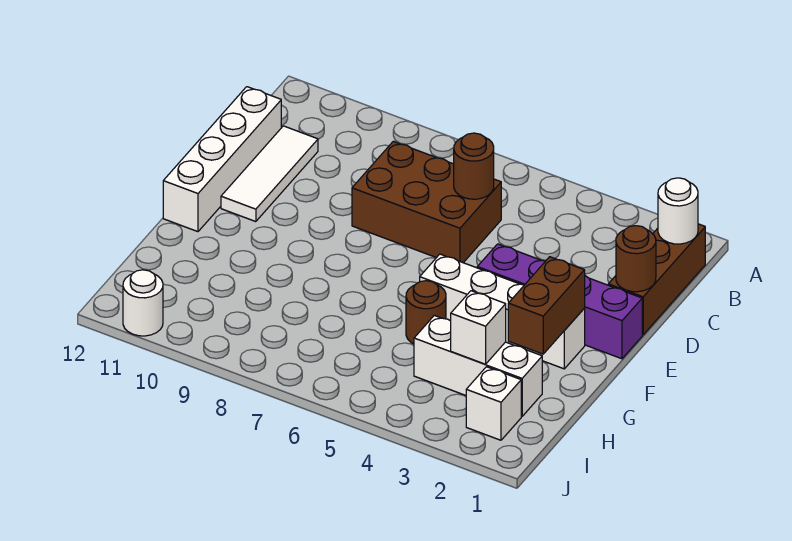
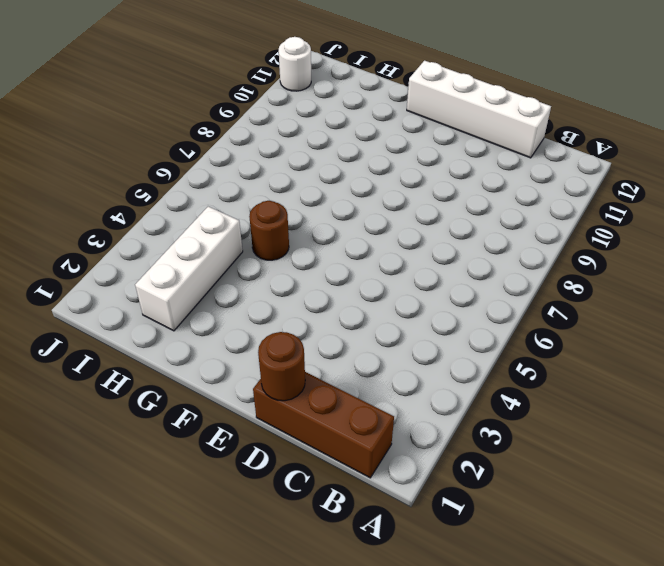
none -> brown 2x3 brick [352,141,501,263]
none -> white 1x3 tile [221,126,318,222]
none -> purple 1x4 brick [477,244,642,359]

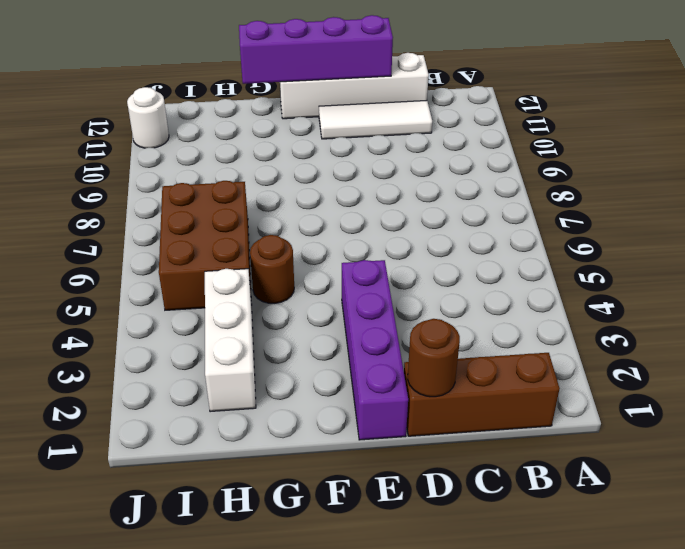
purple 1x4 brick [239,15,393,84] -> none
brown 2x3 brick [159,181,251,310] -> brown 2x3 brick moved to [352,141,501,263]
none -> white 1x4 brick [420,254,585,369]
none -> white 1x1 brick [466,367,521,440]
none -> white 1x1 round brick [658,178,698,244]

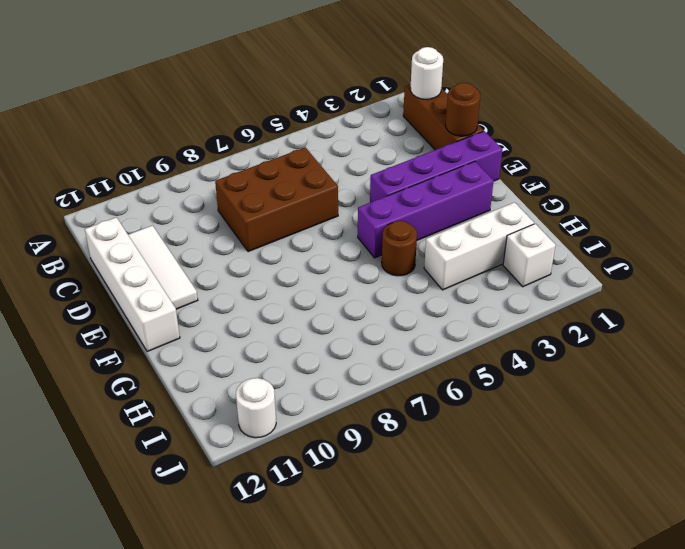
purple 1x4 brick [358,162,493,258] -> white 1x4 brick [420,254,585,369]
none -> brown 1x1 round brick [454,133,494,199]
none -> brown 1x2 brick [508,257,585,354]
none -> white 1x1 brick [451,291,506,364]

